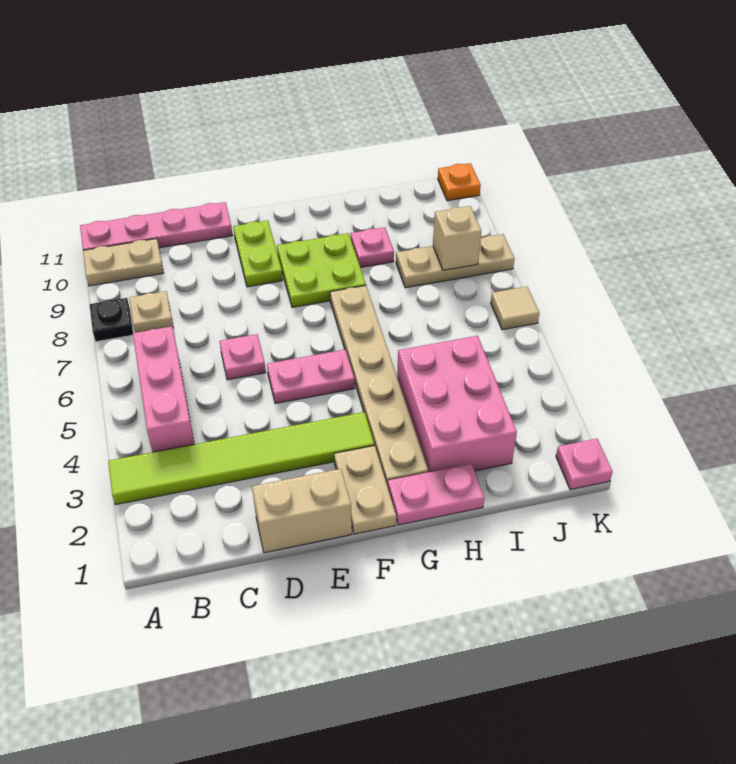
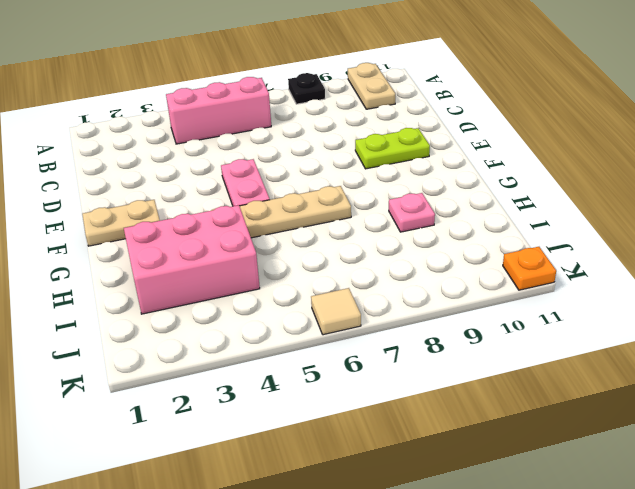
none -> lime 1x6 tile [108,412,374,505]
none -> pink 1x4 plate [80,202,233,250]
none -> tan 1x1 plate [129,291,173,333]

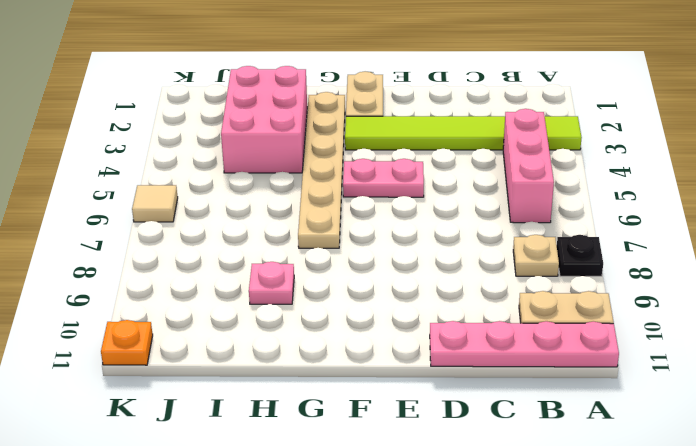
none -> tan 1x2 brick [252,469,352,553]
none -> pink 1x1 plate [220,334,266,380]
none -> lime 1x2 plate [233,221,283,287]

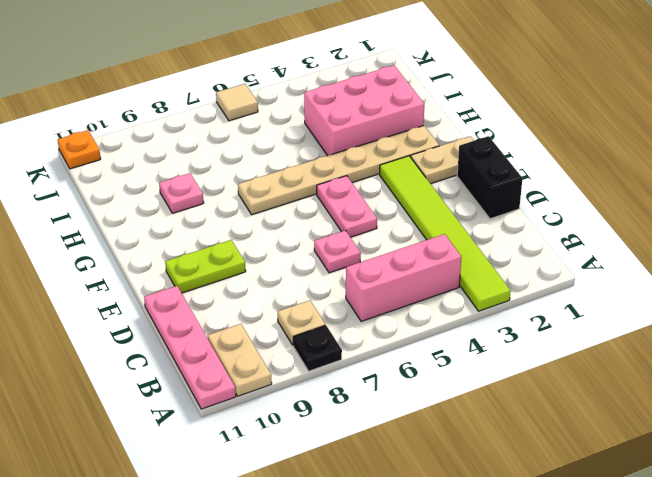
black 1x2 brick [457,136,523,219] -> tan 1x2 brick [252,469,352,553]
none -> lime 2x2 plate [277,233,366,307]
none -> pink 1x2 plate [388,464,484,525]
none -> tan 1x3 plate [396,234,514,288]

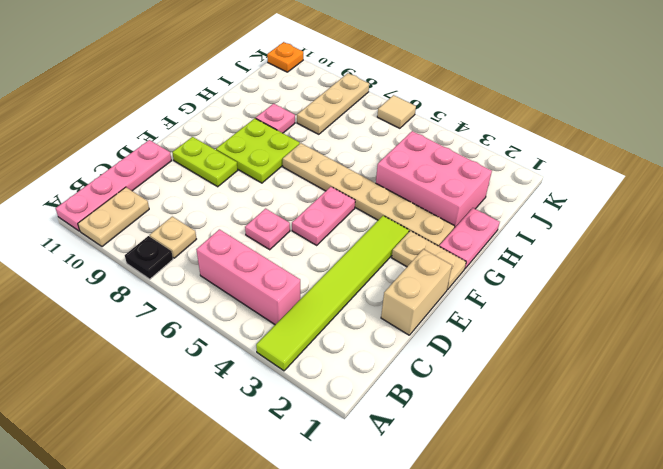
none -> pink 1x1 plate [556,439,612,490]
none -> tan 1x1 brick [433,206,481,270]

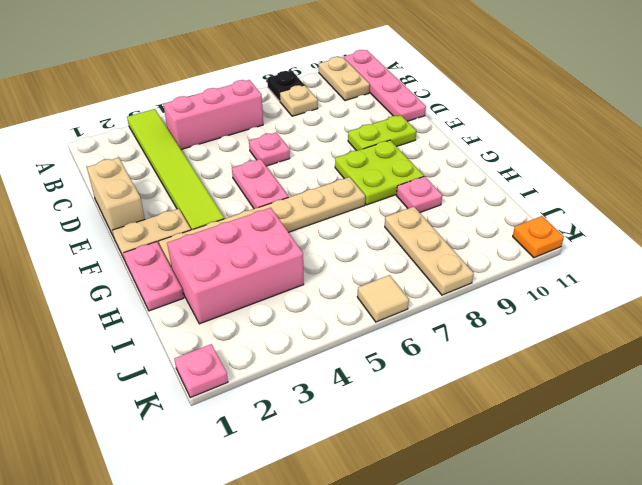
none -> tan 1x1 brick [433,206,481,270]

